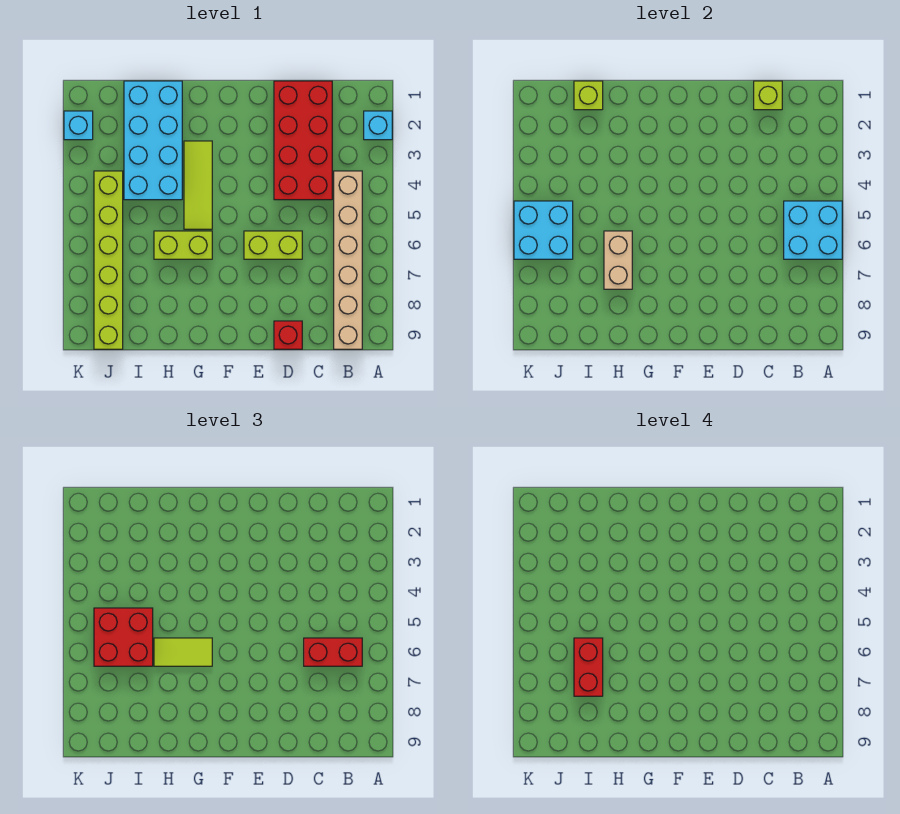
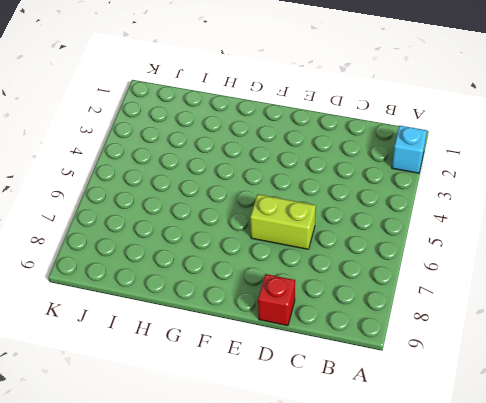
none -> tan 1x6 brick [334,171,362,349]
none -> red 2x4 brick [274,81,332,200]
none -> lime 1x3 tile [184,141,212,229]

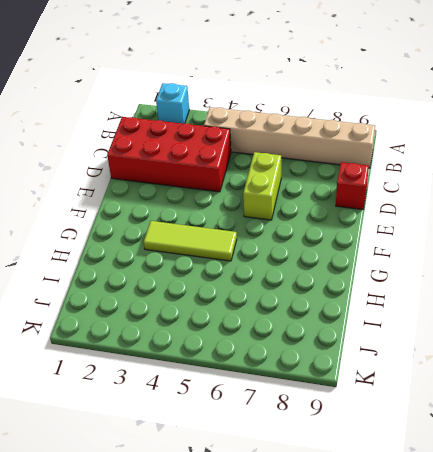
none -> lime 1x2 brick [154,231,212,259]
none -> cyan 2x4 brick [124,81,182,200]
none -> lime 1x6 brick [94,171,123,349]

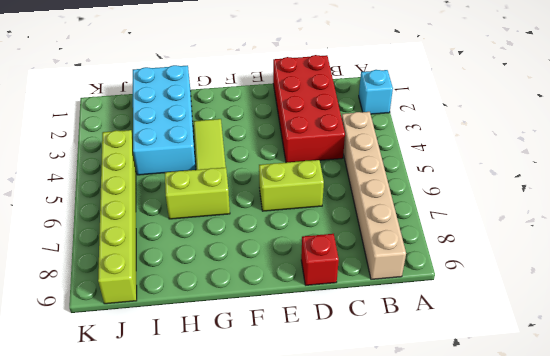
none -> cyan 1x1 brick [64,111,93,140]
none -> cyan 2x2 brick [784,201,842,259]
none -> lime 1x1 brick [754,81,782,110]

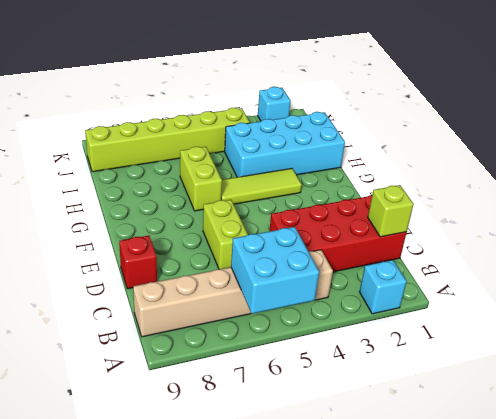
none -> tan 1x2 brick [604,231,632,289]
none -> lime 1x1 brick [574,81,603,110]
none -> cyan 2x2 brick [514,201,573,259]

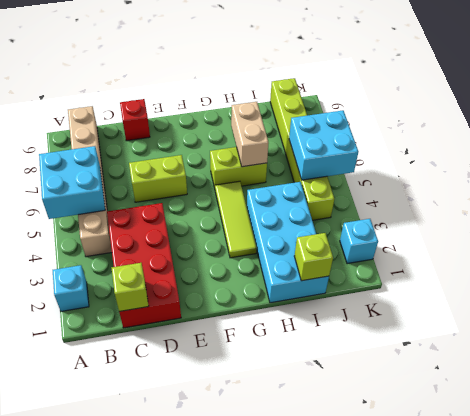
none -> red 1x2 brick [304,638,362,666]
none -> lime 1x2 tile [154,638,212,666]
none -> red 2x2 brick [94,608,153,666]

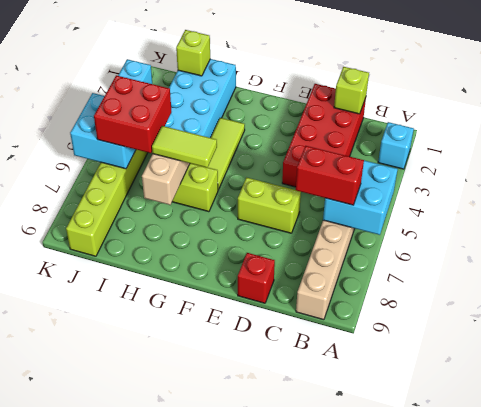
none -> red 1x2 brick [574,638,603,696]

